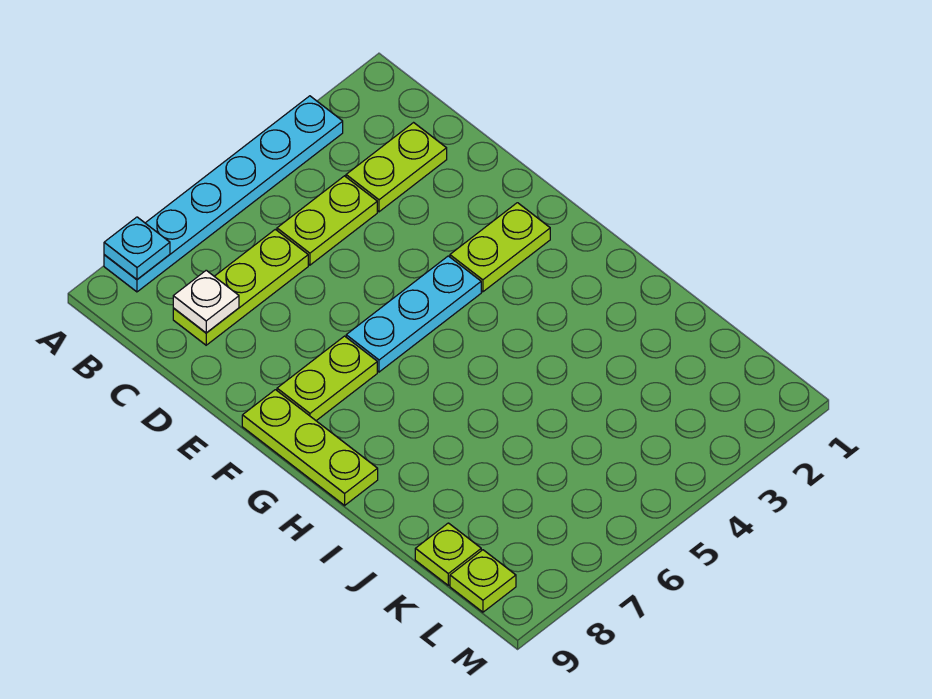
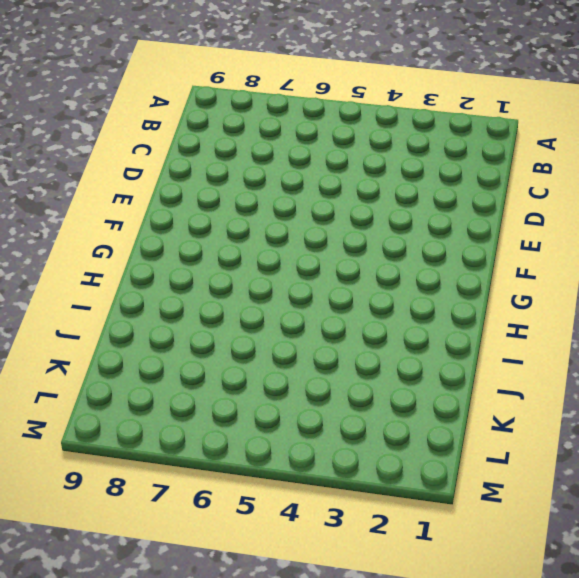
none -> cyan 1x6 plate [104,96,343,292]
none -> lime 1x2 plate [346,123,447,212]
none -> lime 1x2 plate [277,176,377,265]

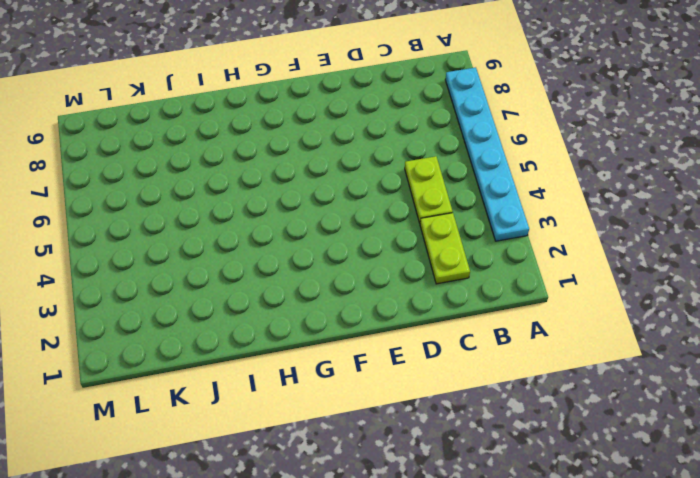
none -> lime 1x3 plate [173,229,308,345]
none -> lime 1x2 plate [450,203,550,292]
none -> cyan 1x3 plate [346,256,481,372]

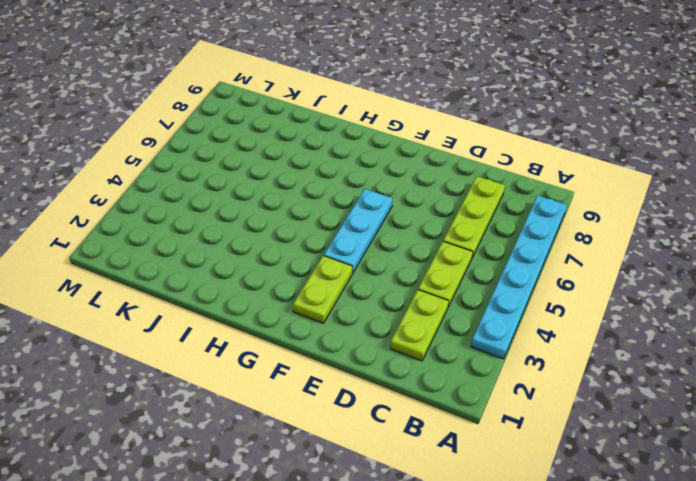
none -> lime 1x2 plate [277,336,377,421]
none -> lime 1x3 plate [242,390,378,505]
none -> lime 1x1 plate [415,523,481,585]

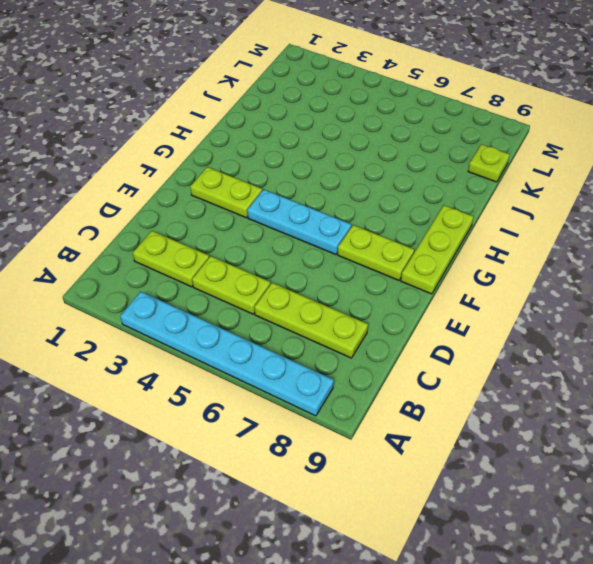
none -> lime 1x1 plate [450,550,516,612]
none -> cyan 1x1 plate [104,217,170,279]
none -> white 1x1 plate [173,270,239,333]

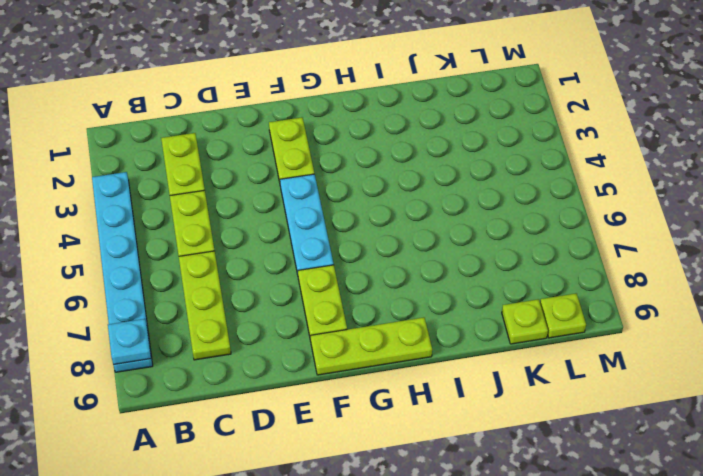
none -> white 1x1 plate [173,270,239,333]

